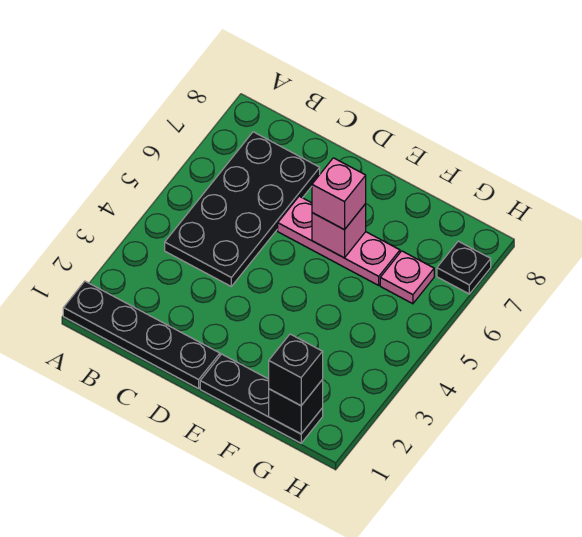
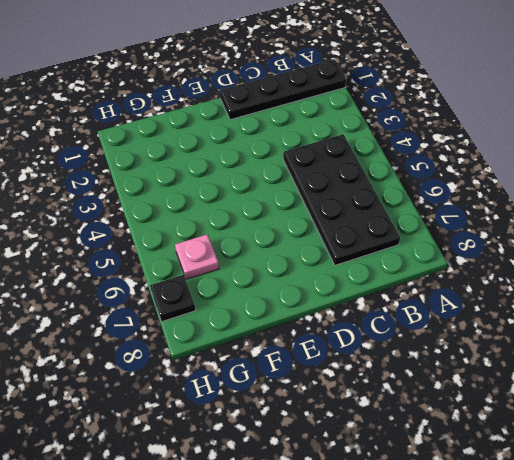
none -> pink 1x3 plate [278,196,400,285]
none -> black 1x3 plate [200,354,323,443]

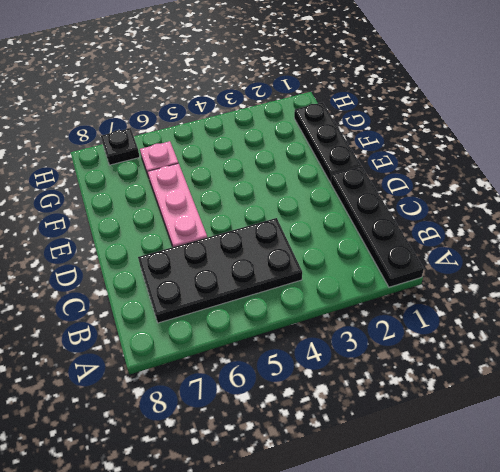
none -> pink 1x1 brick [312,204,366,258]
none -> black 1x1 brick [269,380,323,434]

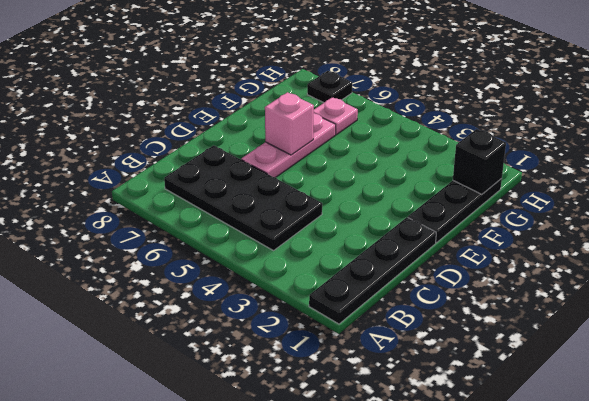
none -> pink 1x1 brick [312,158,366,230]
none -> black 1x1 brick [269,334,323,406]

